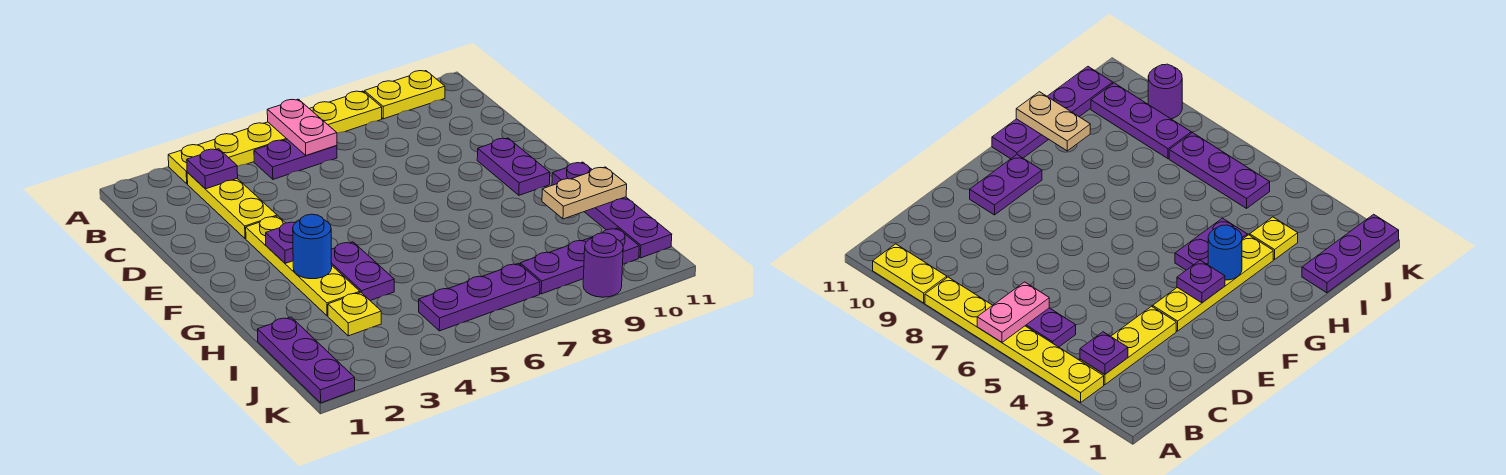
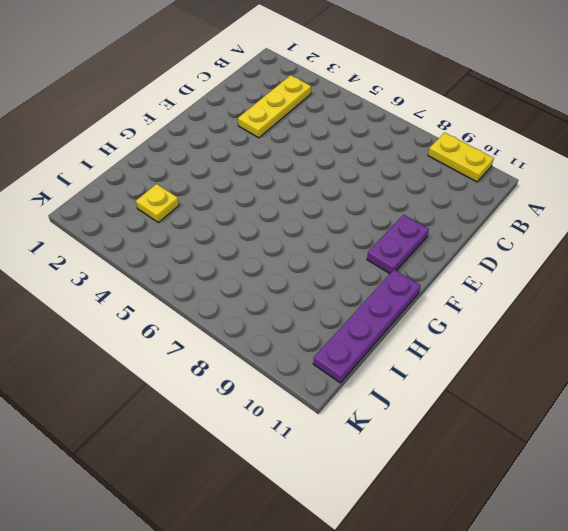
none -> yellow 1x6 plate [168,91,382,184]
none -> purple 1x2 plate [254,139,337,179]
none -> yellow 1x4 plate [246,216,360,316]

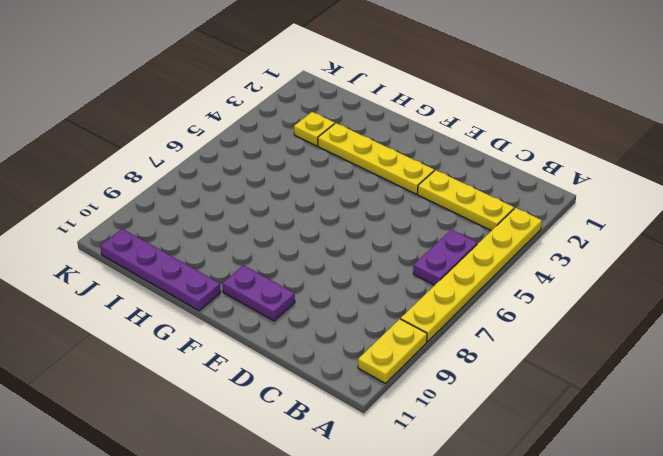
none -> purple 1x2 plate [331,242,394,301]
none -> purple 1x3 plate [258,317,355,403]
none -> purple 1x3 plate [419,263,540,331]

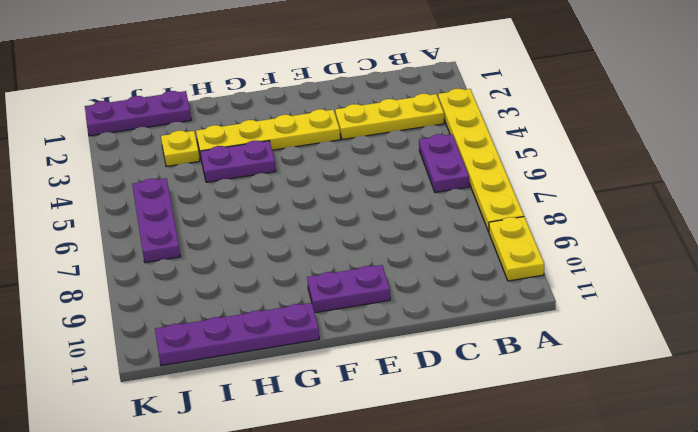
none -> purple 1x3 plate [520,228,639,294]
none -> purple 1x1 round brick [583,233,623,297]
none -> pink 1x2 plate [267,99,337,156]

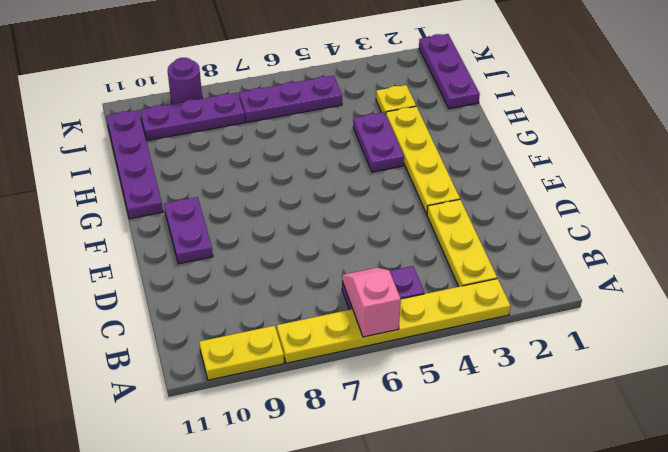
pink 1x2 slope [342,268,401,337] -> pink 1x2 plate [267,99,337,156]
none -> purple 1x1 plate [187,149,238,189]
none -> purple 1x1 plate [266,222,296,263]
none -> blue 1x1 round brick [293,214,332,279]

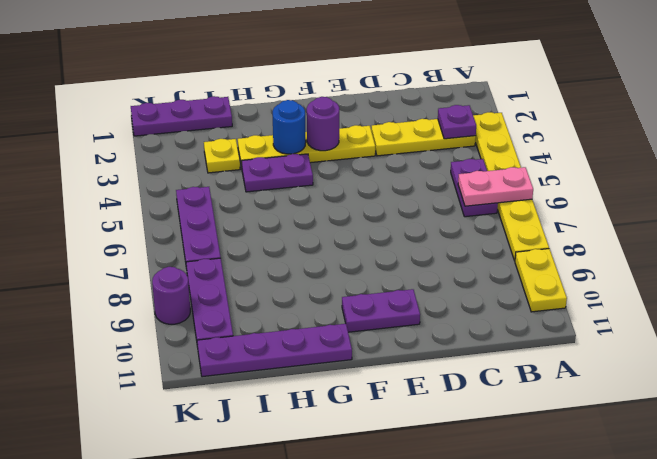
purple 1x1 round brick [307,97,339,151] -> purple 1x1 plate [266,222,296,263]
none -> tan 1x2 plate [542,167,627,219]

